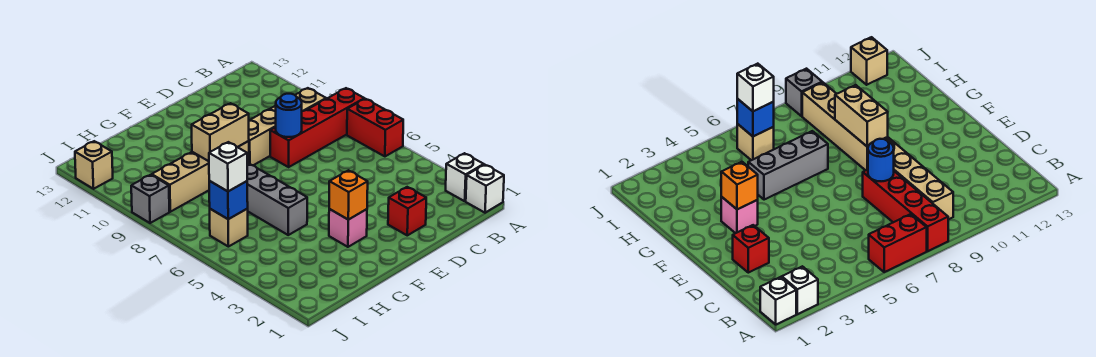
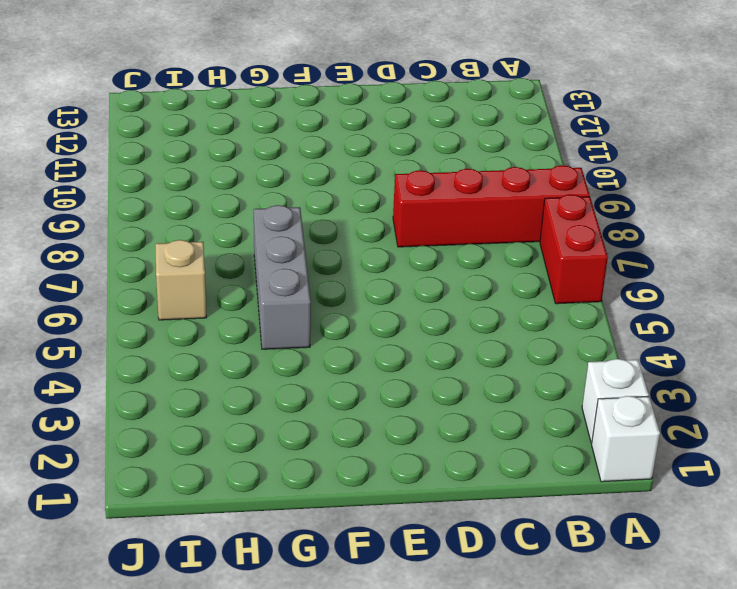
none -> tan 1x4 brick [249,88,326,165]
none -> red 1x1 brick [388,187,426,235]
none -> pink 1x1 brick [329,209,367,247]

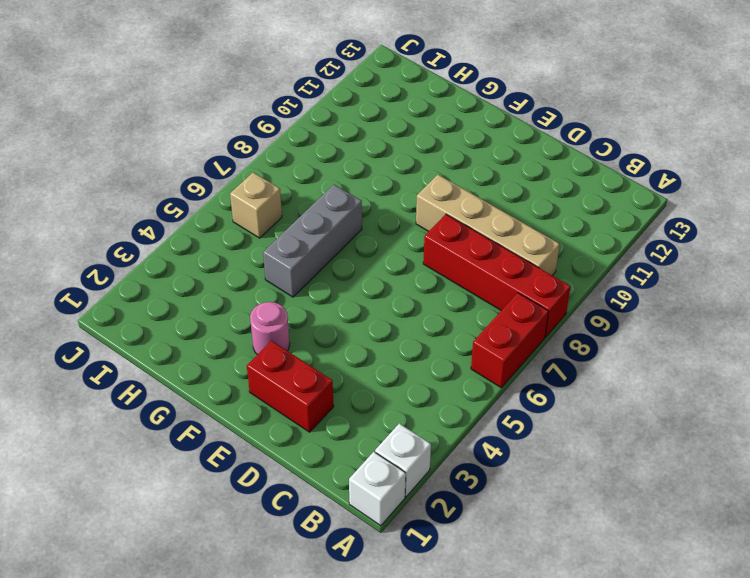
red 1x2 brick [247,341,334,432] -> red 1x1 brick [388,187,426,235]
pink 1x1 round brick [250,302,290,355] -> pink 1x1 brick [329,209,367,247]
none -> tan 1x4 brick [152,141,249,212]
none -> grey 1x1 brick [131,175,169,223]
none -> tan 1x1 brick [75,141,113,189]

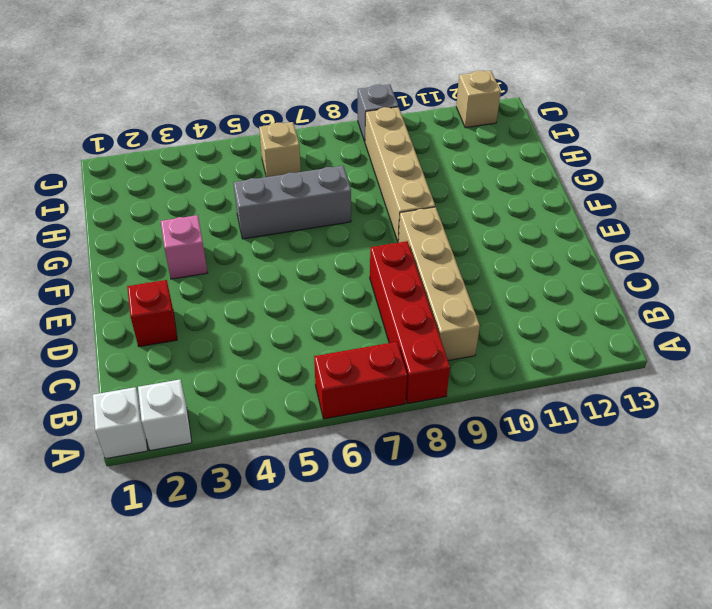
none -> blue 1x1 round brick [276,94,302,137]
none -> orange 1x1 brick [329,170,368,220]
none -> tan 1x2 brick [192,103,249,161]

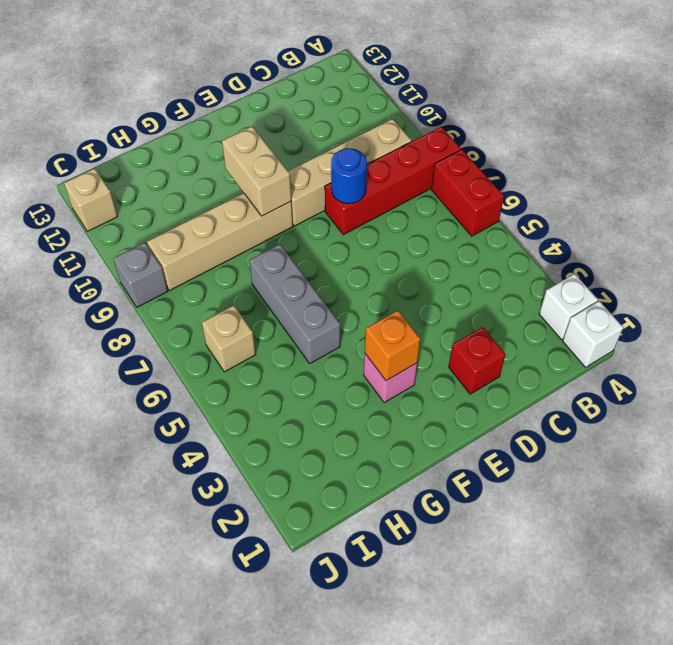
tan 1x2 brick [222,126,291,216] -> tan 1x2 brick turned to [192,103,249,161]
none -> blue 1x1 brick [209,181,248,219]
none -> white 1x1 brick [209,142,247,191]

